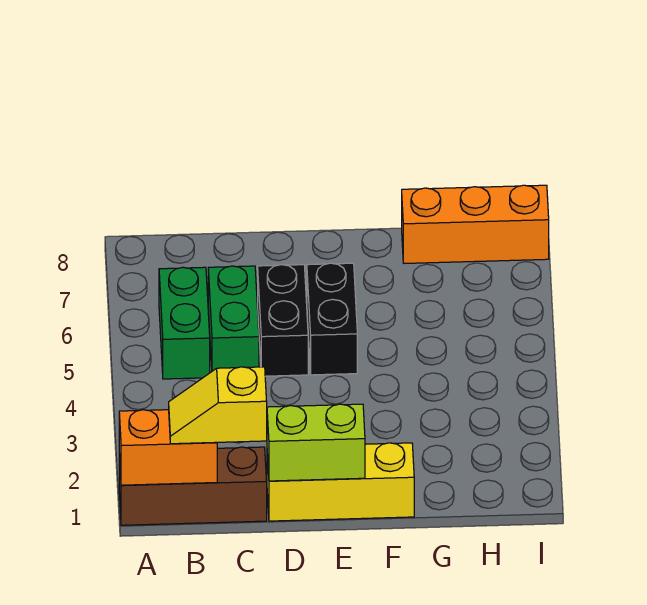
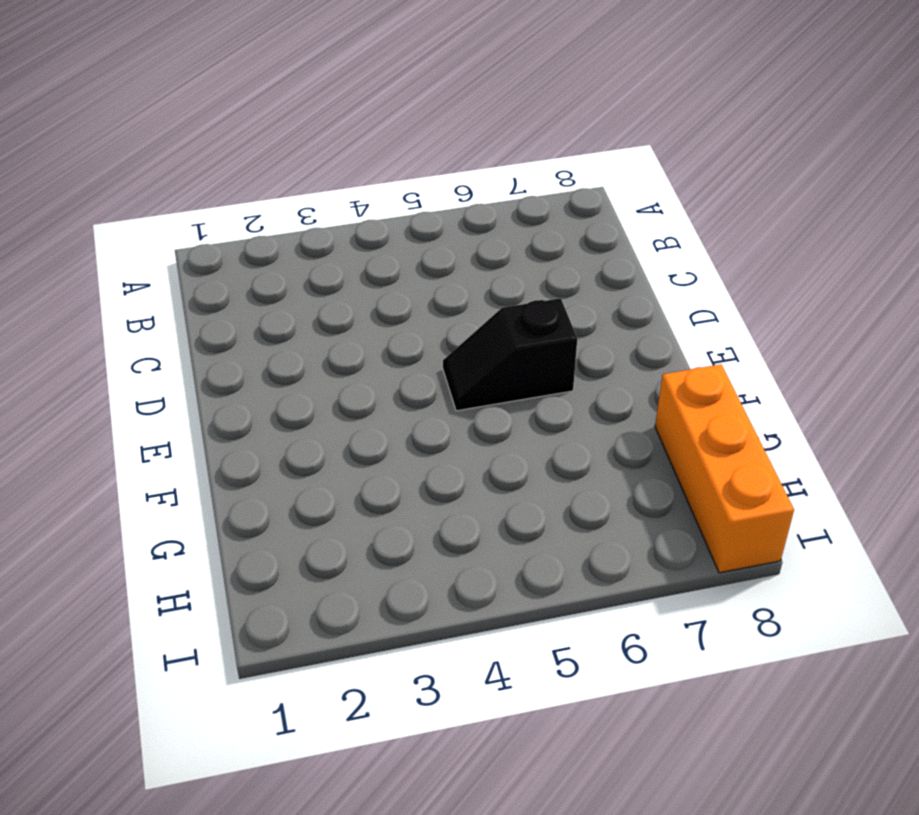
black 1x2 slope [443,298,577,411] -> black 1x2 brick [307,263,357,375]
none -> brown 1x3 brick [119,447,267,525]
none -> green 1x2 brick [159,267,210,379]

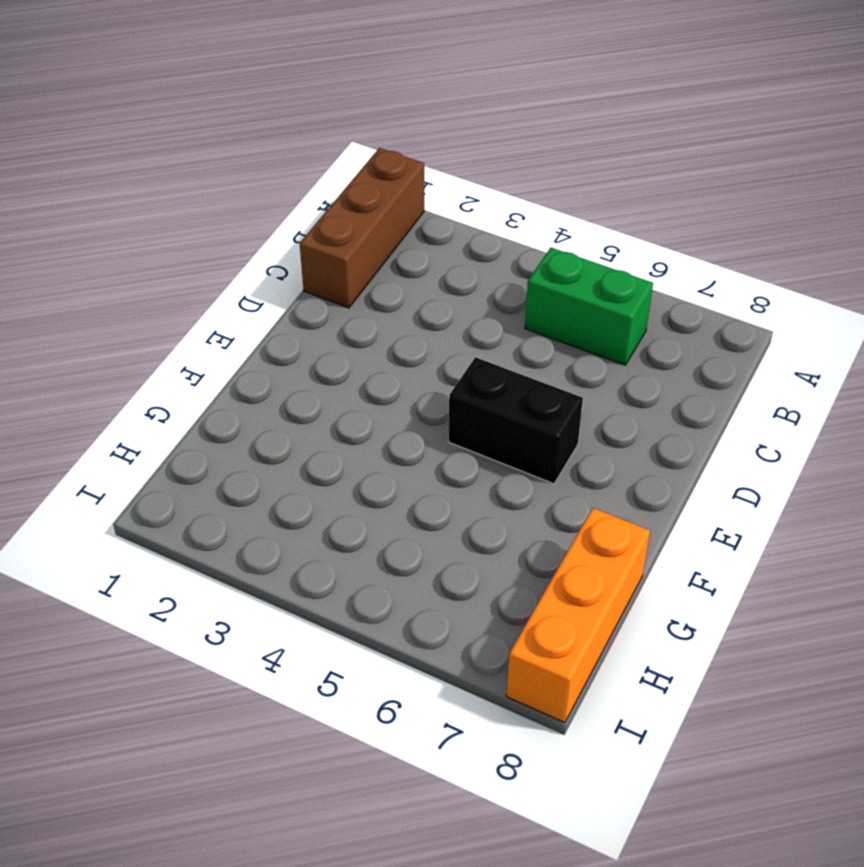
none -> green 1x2 brick [208,266,259,371]
none -> yellow 1x3 brick [267,443,414,521]

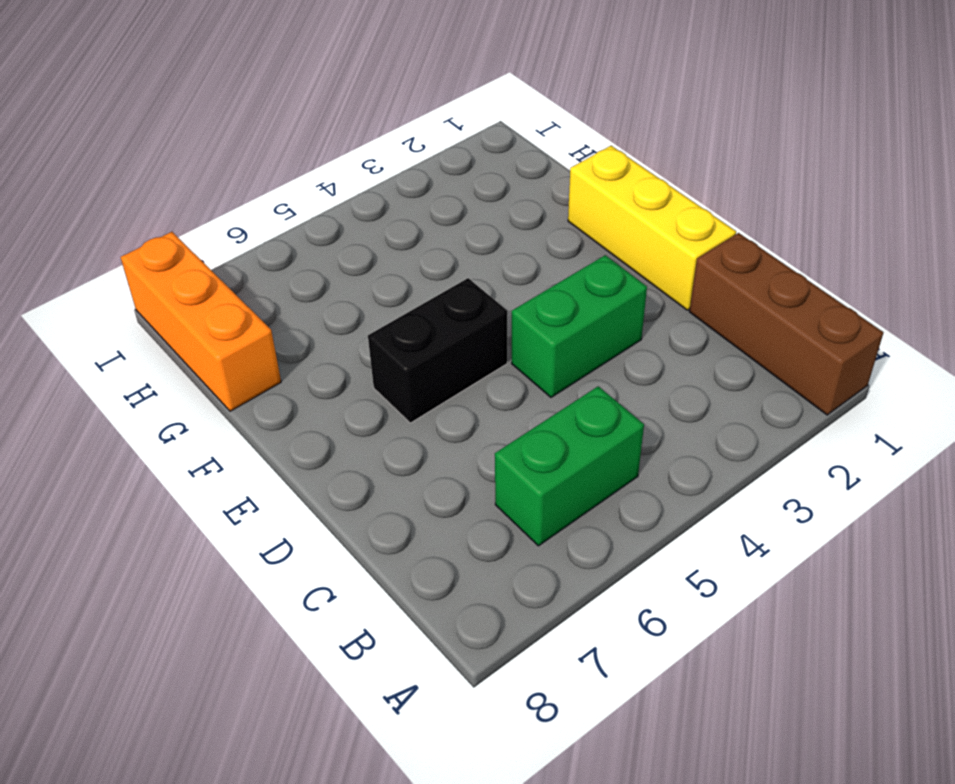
green 1x2 brick [512,255,647,397] -> green 1x2 brick moved to [208,266,259,371]
none -> black 1x2 brick [258,265,308,376]
none -> orange 1x2 brick [119,410,217,485]

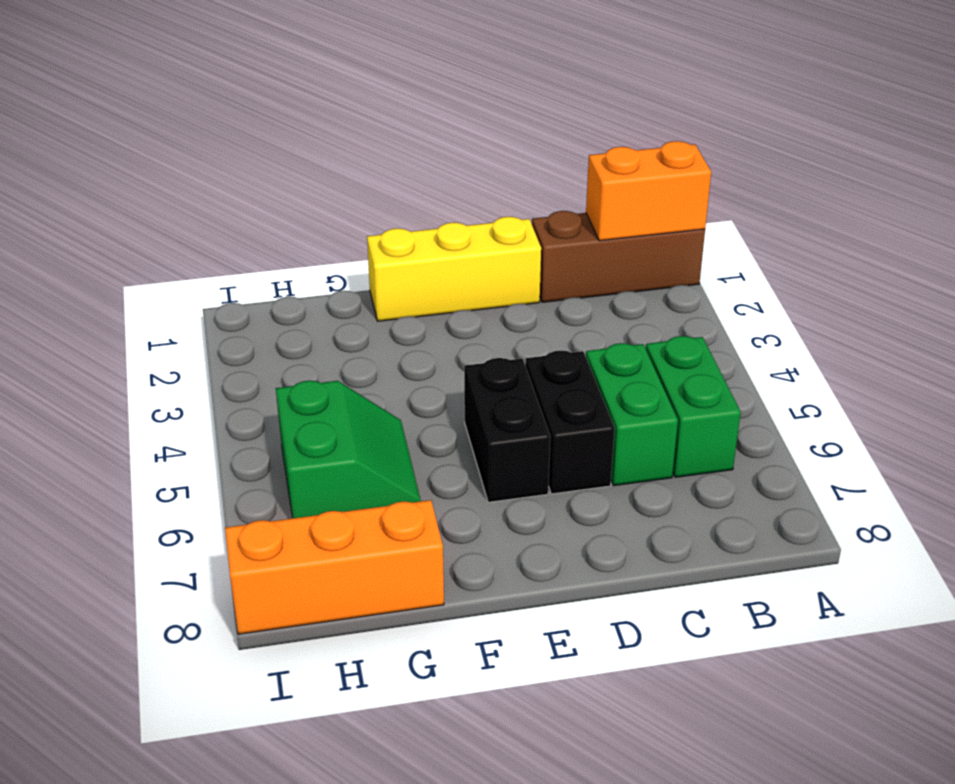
green 2x2 slope [276,381,421,518] -> none
none -> lime 1x2 brick [267,404,365,481]
none -> yellow 1x2 slope [169,367,267,444]

